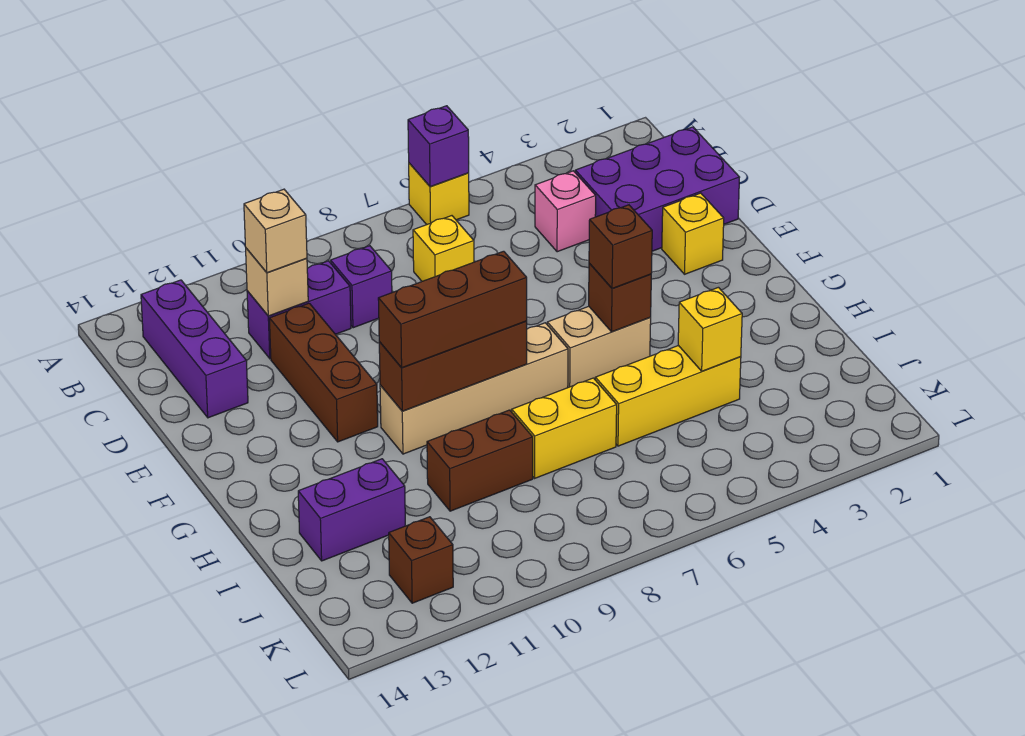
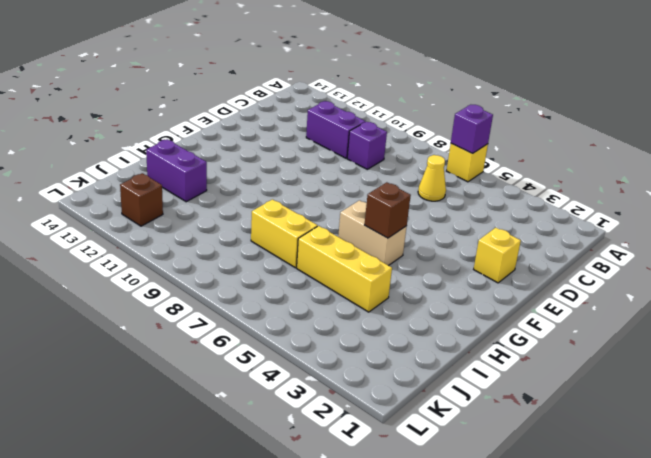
yellow 1x1 cone [418,155,446,201] -> none
none -> purple 1x3 brick [141,280,248,418]
none -> purple 2x3 brick [575,127,740,251]
none -> pink 1x1 brick [535,171,596,252]

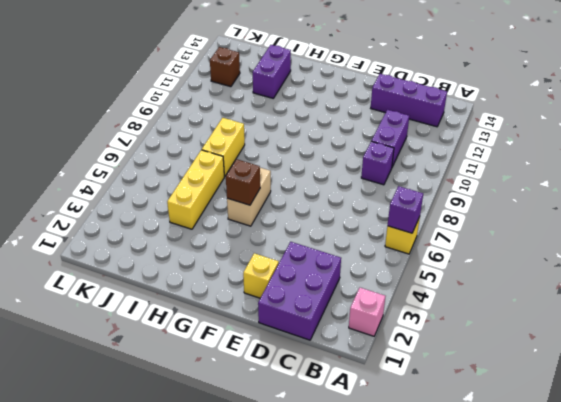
pink 1x1 brick [349,288,385,336] -> pink 1x1 brick moved to [535,171,596,252]
none -> yellow 1x1 brick [413,216,474,281]
none -> brown 1x3 brick [269,303,378,442]
none -> tan 1x4 brick [380,323,568,454]

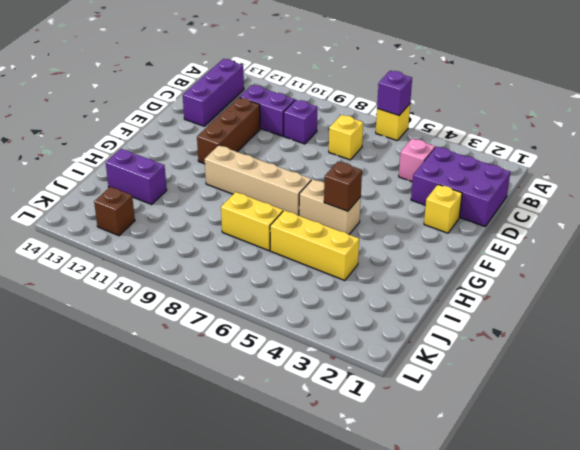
none -> brown 1x2 brick [427,410,533,511]
none -> tan 1x1 brick [246,248,308,316]
none -> brown 1x3 brick [379,321,527,411]

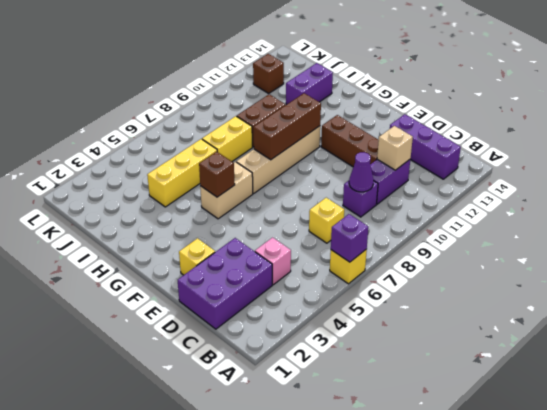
purple 1x1 cone [349,152,373,192] -> none
none -> yellow 1x1 brick [678,287,742,371]
none -> tan 1x1 brick [244,189,307,273]
none -> brown 1x1 brick [589,205,652,289]

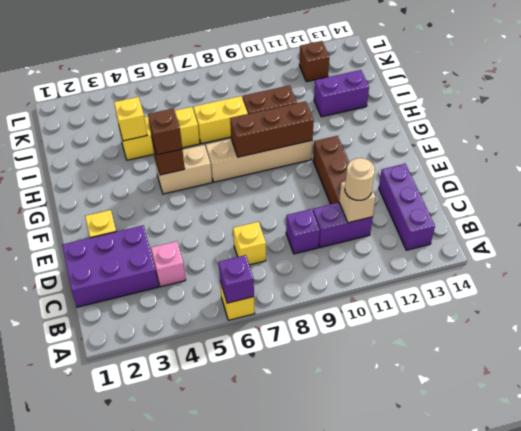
tan 1x1 round brick [345,158,375,200] -> tan 1x1 brick [244,189,307,273]
none -> brown 1x3 brick [378,251,527,368]

